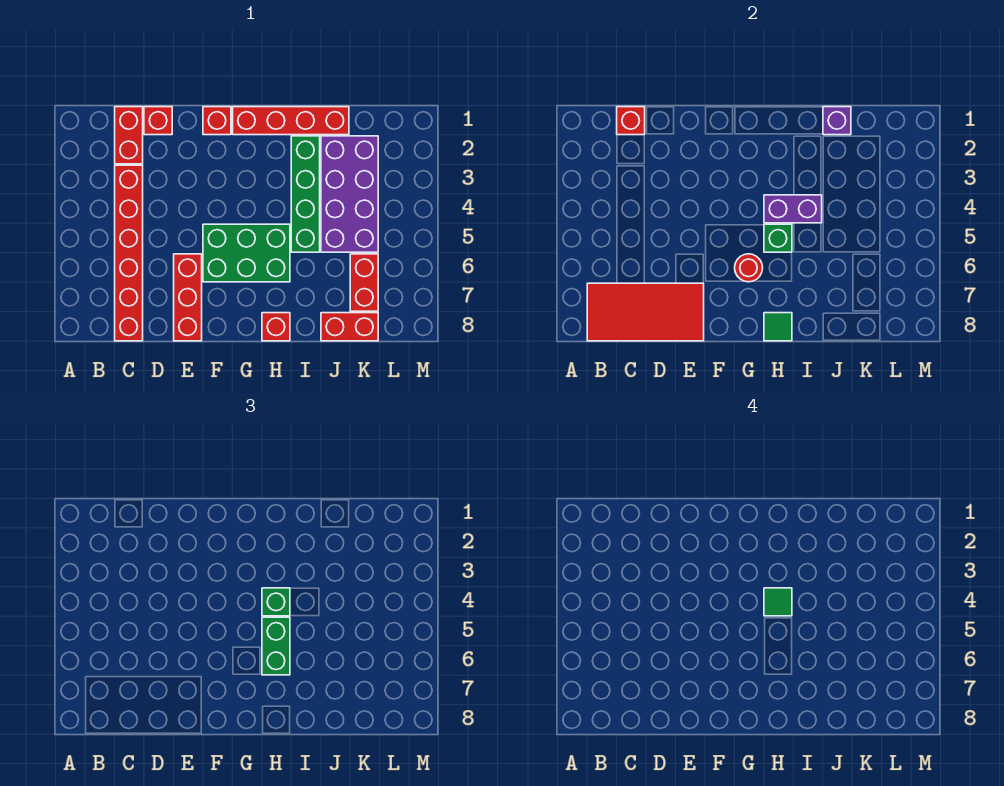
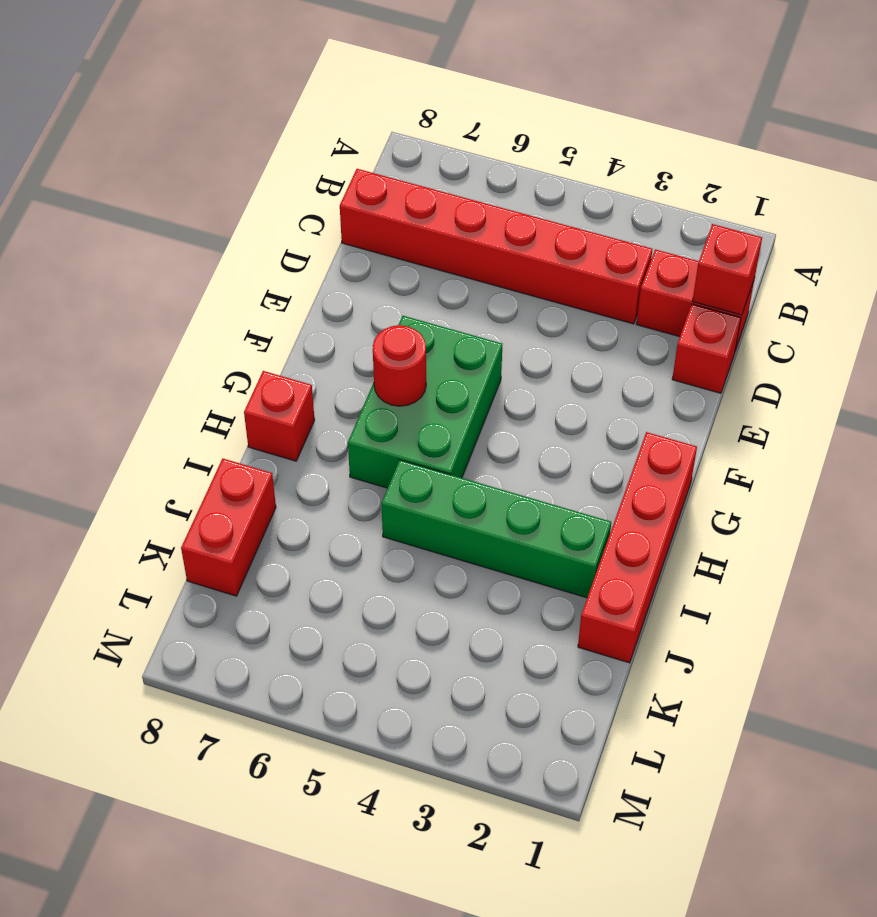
none -> red 1x3 brick [174,254,202,341]
none -> red 1x1 brick [203,107,231,135]
none -> purple 2x4 brick [321,136,378,252]

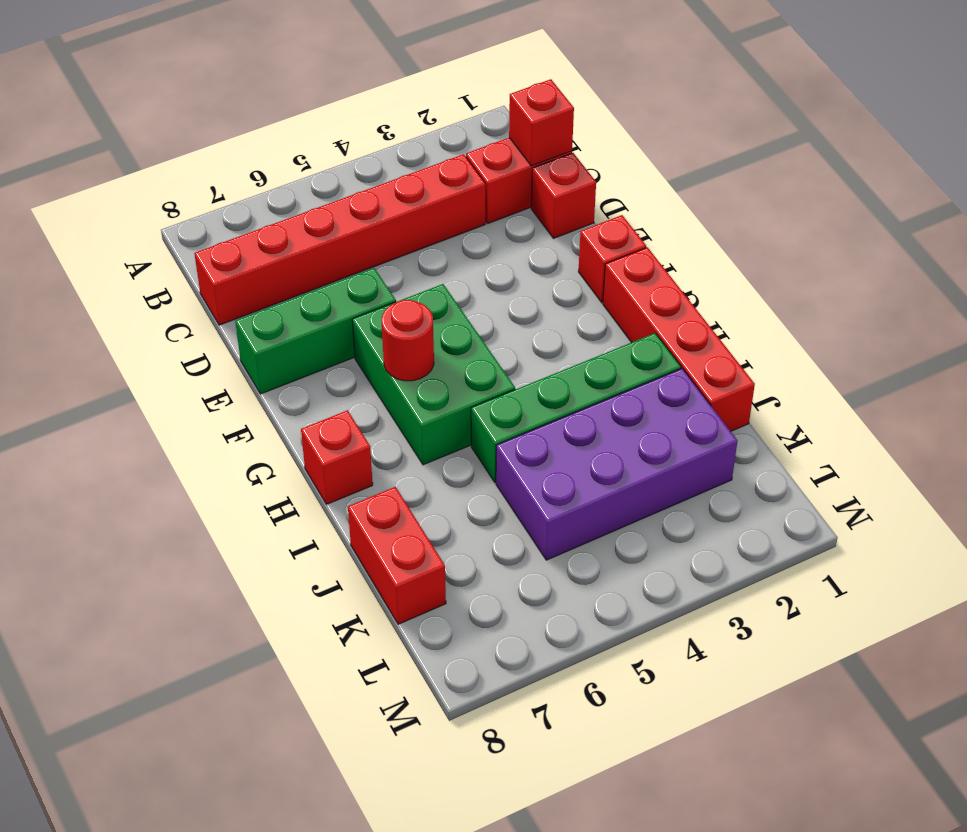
green 1x3 brick [235,268,396,394] -> red 1x3 brick [174,254,202,341]
none -> red 1x2 brick [350,254,378,311]
none -> red 2x4 tile [587,283,704,341]
none -> purple 1x2 brick [764,195,822,223]

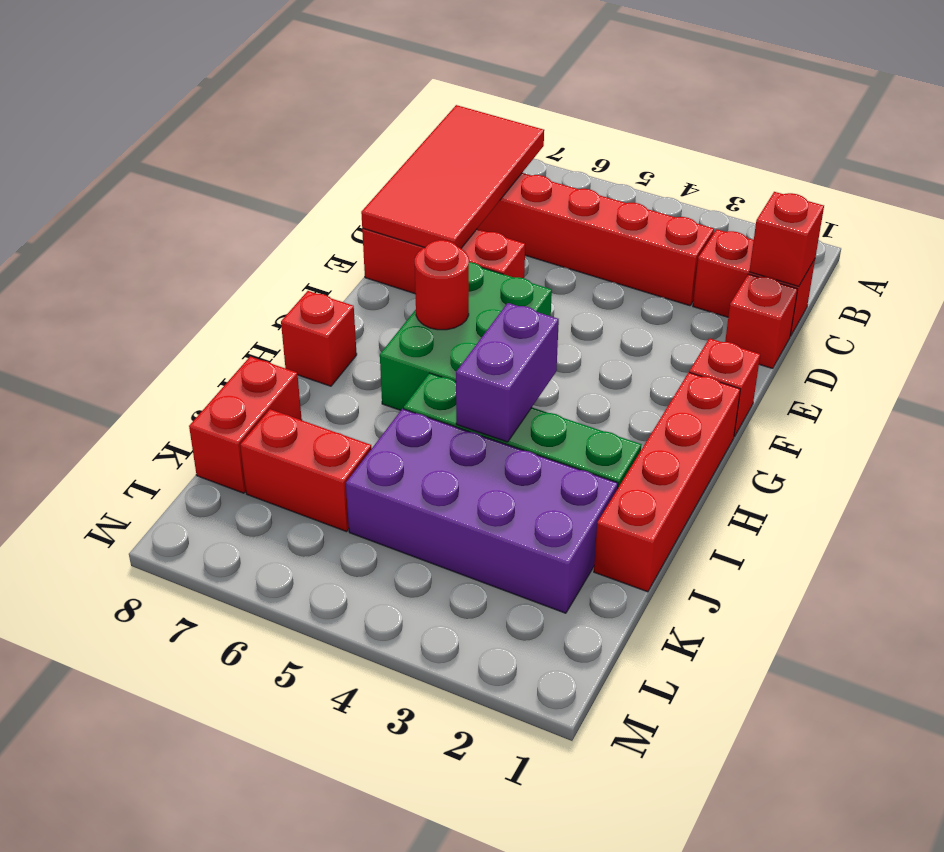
none -> green 1x1 brick [764,224,792,252]
none -> green 1x1 tile [764,313,792,341]
none -> purple 1x1 brick [823,107,851,135]

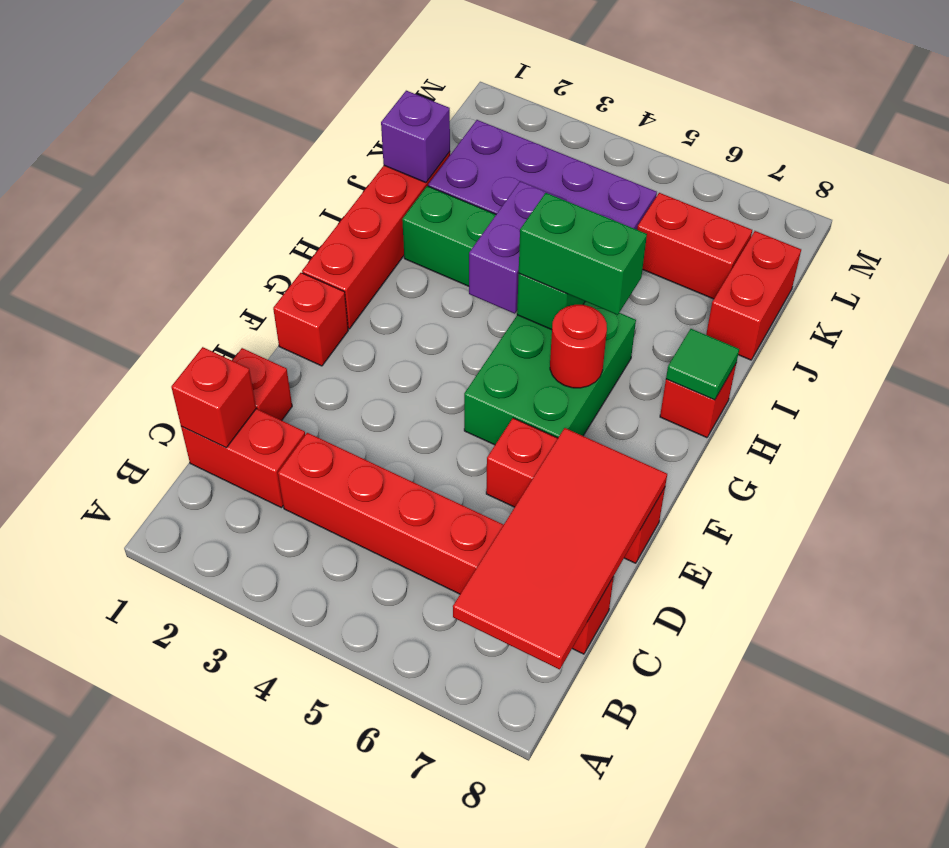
none -> green 1x1 brick [262,588,290,616]
none -> green 1x1 tile [764,588,792,616]

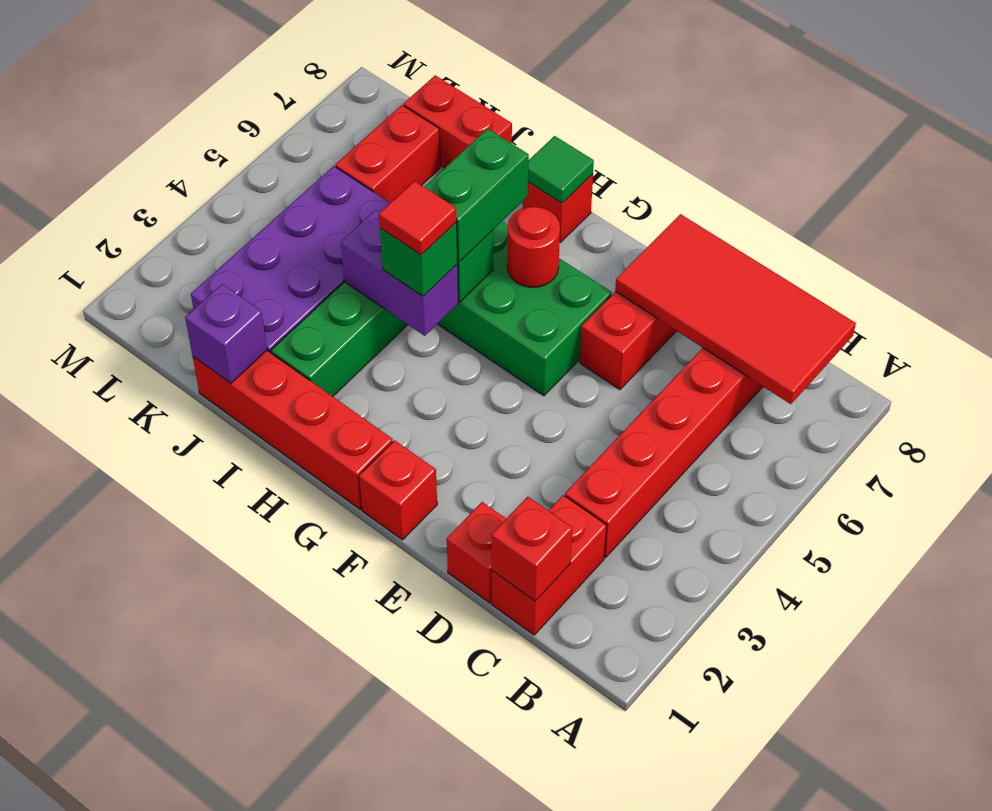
red 1x1 tile [379,181,457,255] -> green 1x1 tile [764,588,792,616]

